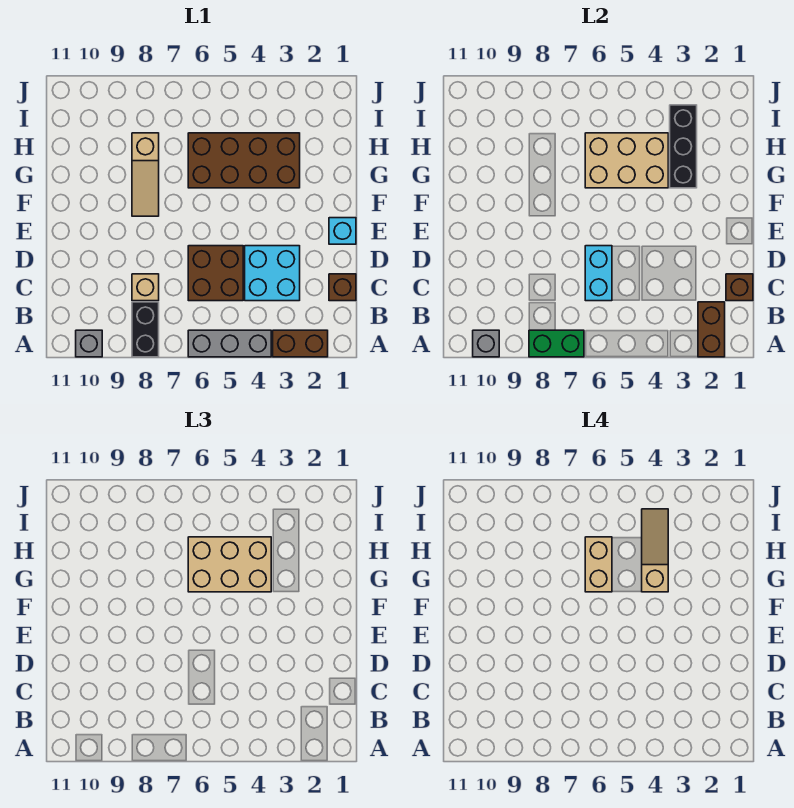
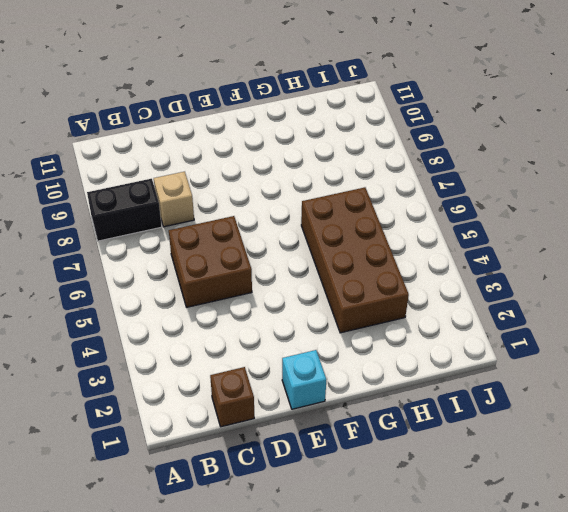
none -> brown 1x2 brick [273,330,328,357]
none -> grey 1x3 brick [188,330,271,357]
none -> grey 1x1 brick [76,330,102,357]

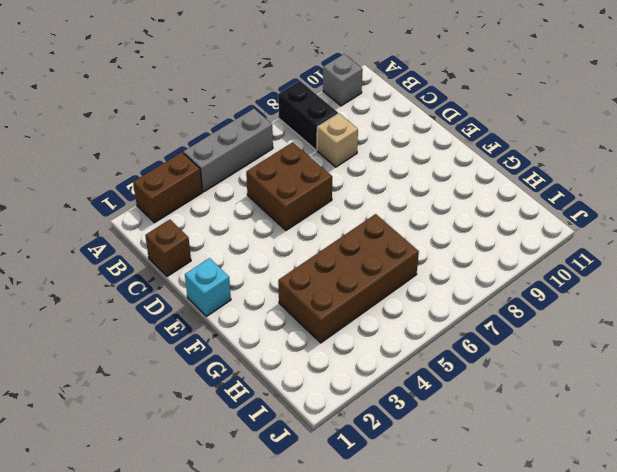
none -> cyan 2x2 brick [245,246,300,301]
none -> tan 1x3 slope [132,133,159,216]
none -> brown 1x2 brick [698,302,725,357]

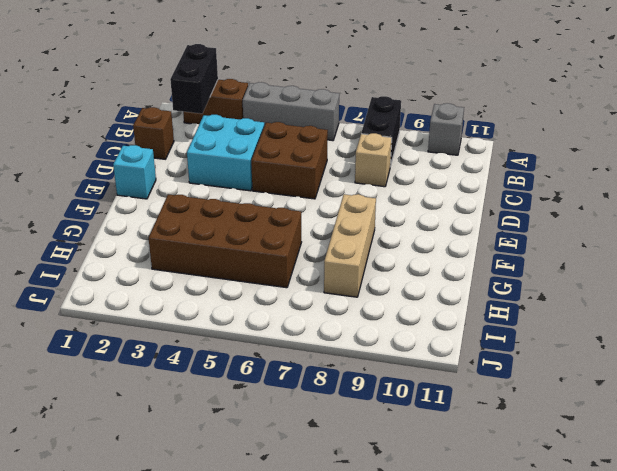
black 1x2 brick [170,44,218,114] -> brown 1x2 brick [698,302,725,357]
tan 1x3 brick [324,194,376,297] -> tan 1x3 slope [132,133,159,216]
none -> green 1x2 brick [529,330,584,357]
none -> grey 1x1 brick [473,330,499,357]
none -> brown 1x1 brick [726,274,753,301]

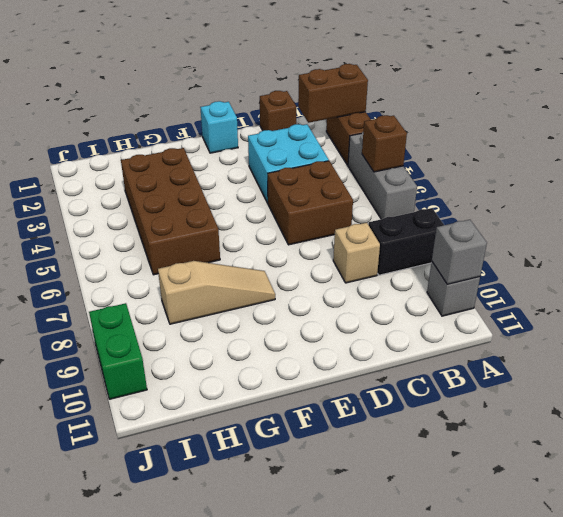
brown 1x1 brick [362,115,407,172] -> brown 1x1 brick moved to [726,274,753,301]
green 1x2 brick [89,303,147,399] -> green 1x2 brick moved to [529,330,584,357]
none -> cyan 1x2 brick [585,246,612,301]
none -> black 1x3 brick [670,105,697,188]
none -> tan 2x3 brick [585,133,668,188]

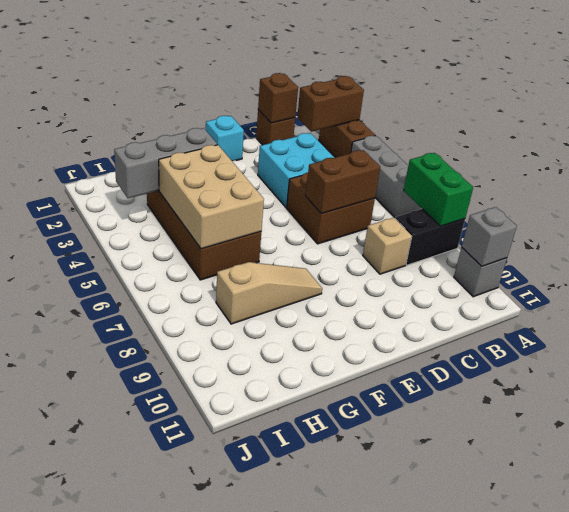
brown 1x2 brick [306,150,380,214] -> cyan 1x2 brick [585,246,612,301]
grey 1x3 brick [114,128,217,198] -> black 1x3 brick [670,105,697,188]
none -> tan 2x3 brick [188,537,271,592]
none -> tan 1x3 slope [642,509,668,592]
none -> tan 1x2 brick [585,537,612,592]

